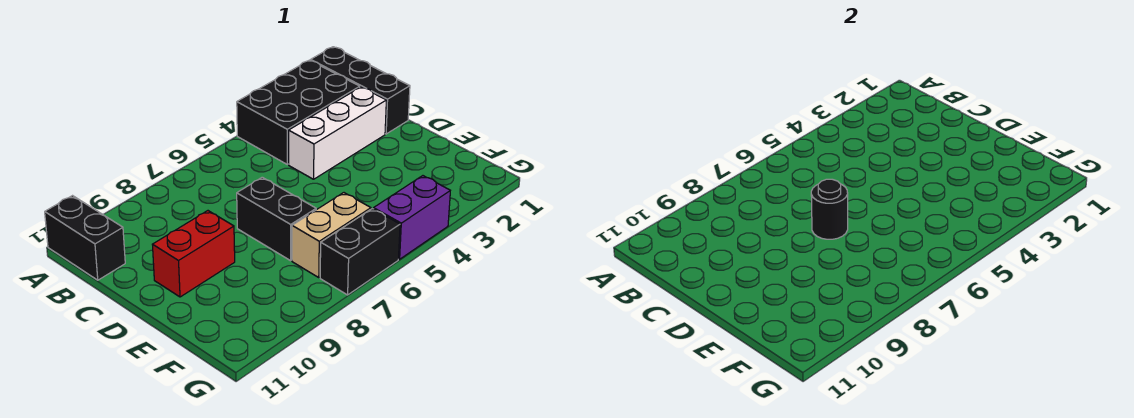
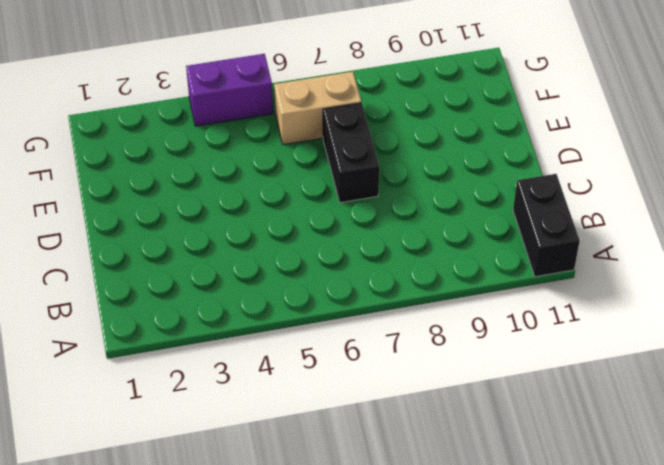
none -> black 1x3 brick [311,47,410,134]
none -> black 2x3 brick [237,60,360,164]

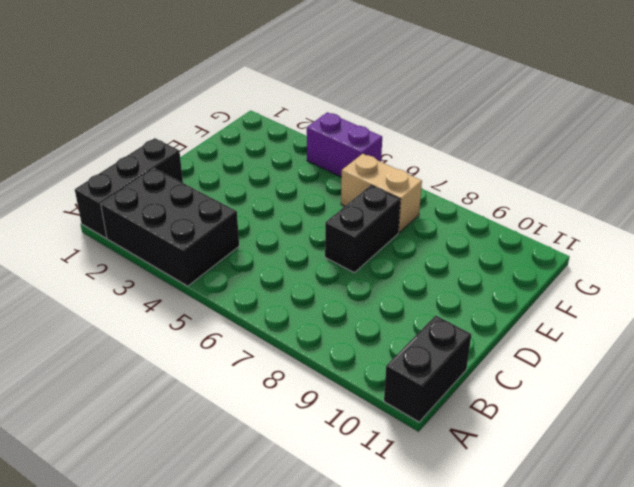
none -> white 1x3 brick [289,87,386,179]
none -> red 1x2 brick [152,211,235,297]

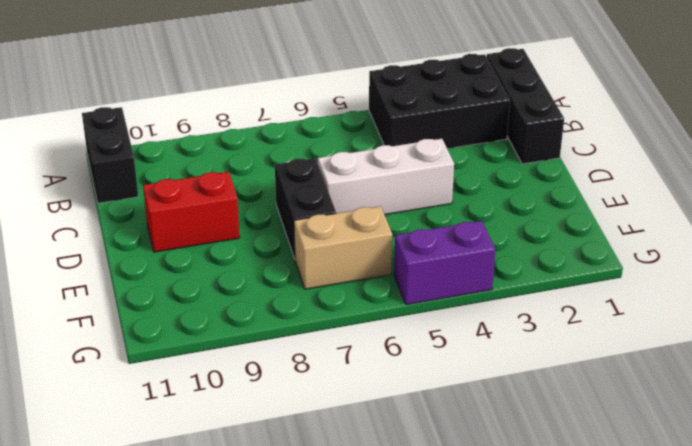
white 1x3 brick [318,139,454,215] -> white 1x3 brick moved to [289,87,386,179]
none -> black 1x2 brick [320,209,400,295]
none -> black 1x1 round brick [811,179,848,239]

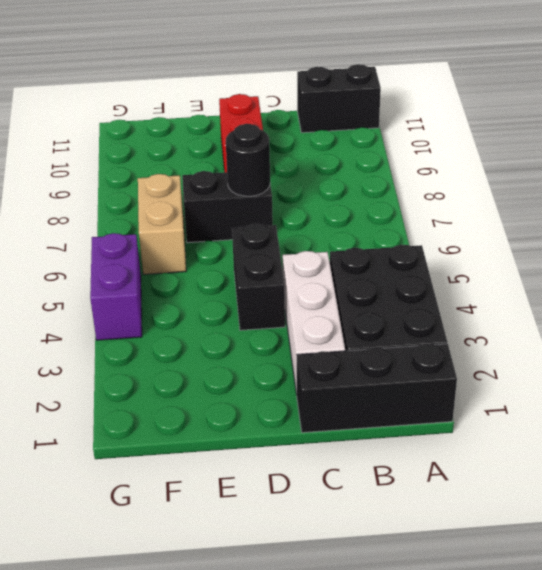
black 1x2 brick [232,224,285,330] -> black 1x2 brick moved to [320,209,400,295]

